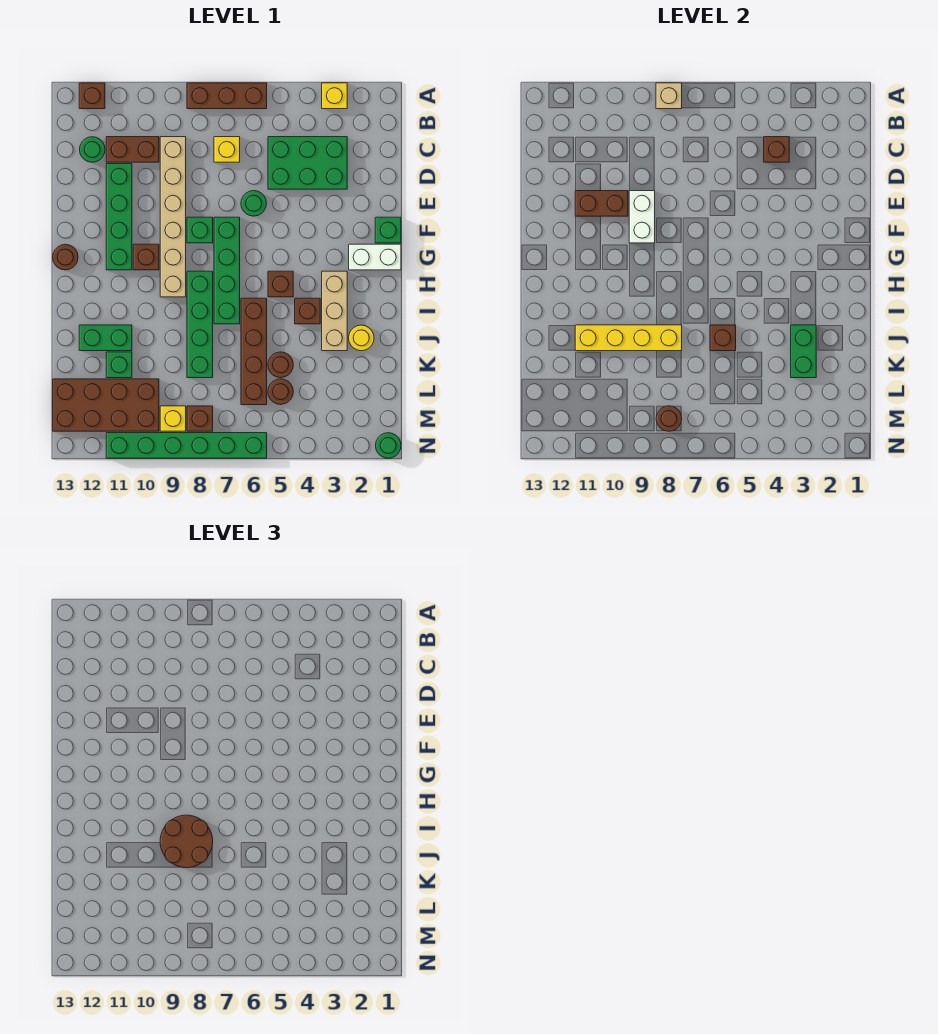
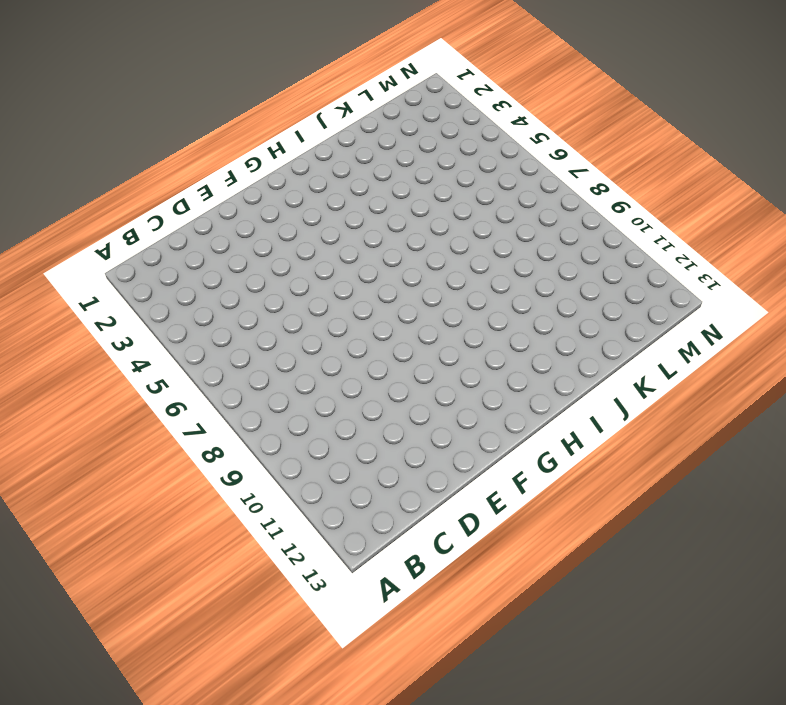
none -> yellow 1x1 brick [322,83,347,109]
none -> brown 1x3 brick [187,83,267,109]
none -> brown 1x1 brick [79,83,105,109]
none -> green 2x3 brick [268,137,347,189]

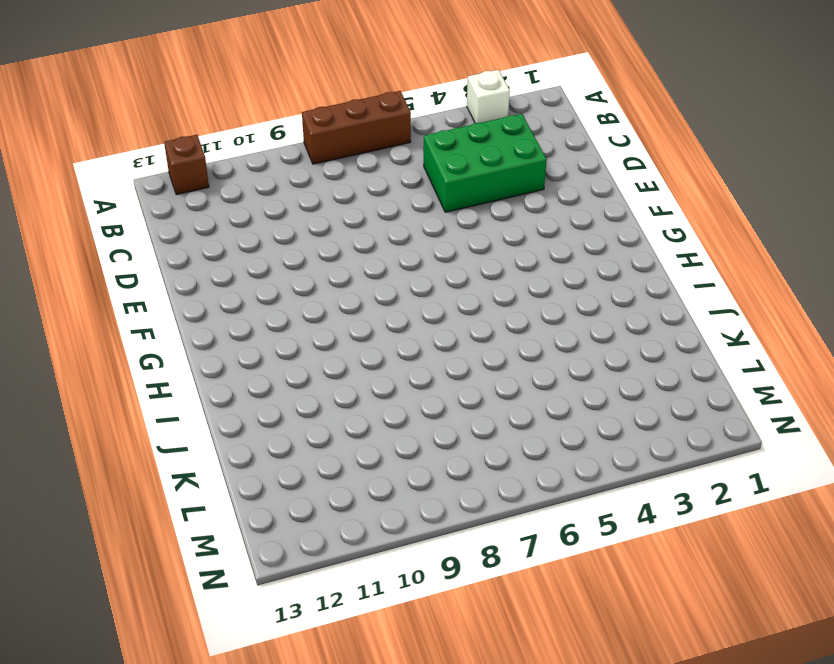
white 1x1 brick [467,70,510,123] -> yellow 1x1 brick [322,83,347,109]
none -> yellow 1x1 brick [214,137,240,162]
none -> tan 1x6 brick [160,137,186,297]
none -> brown 1x2 brick [106,137,159,162]
none -> green 1x1 round brick [80,137,105,162]

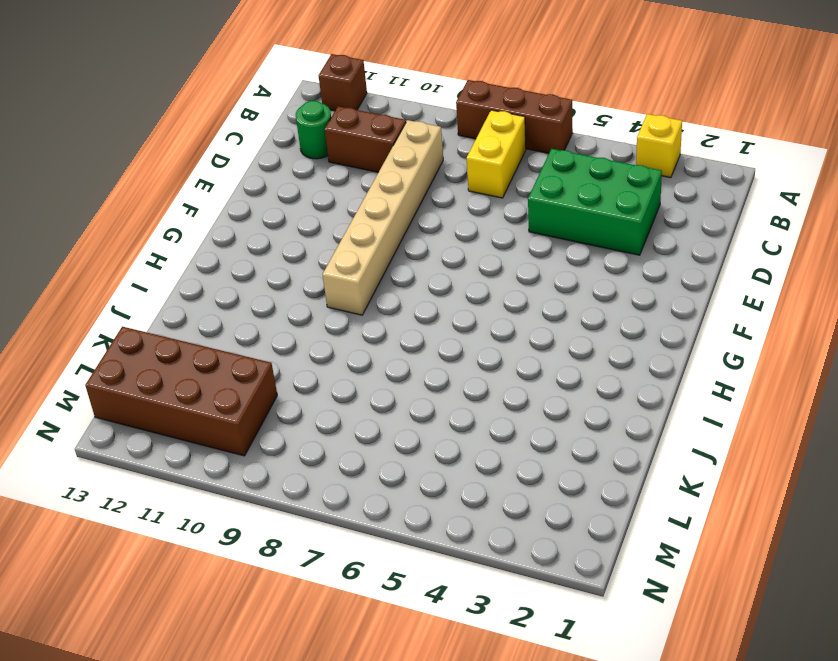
yellow 1x2 brick [467,110,526,198] -> yellow 1x1 brick [214,137,240,162]
none -> green 1x4 brick [106,164,132,270]
none -> green 1x1 round brick [241,191,267,216]
none -> green 1x1 brick [375,217,401,243]
none -> green 1x4 brick [214,217,240,324]

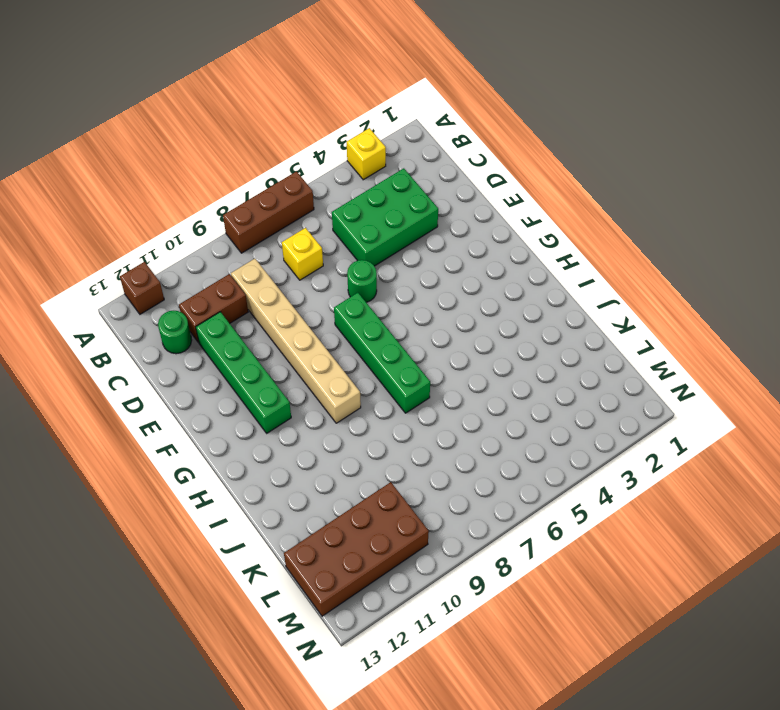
none -> green 1x1 brick [375,217,401,243]
none -> green 1x1 brick [187,217,213,243]
none -> white 1x2 brick [349,244,401,270]
none -> brown 1x1 brick [133,244,159,270]

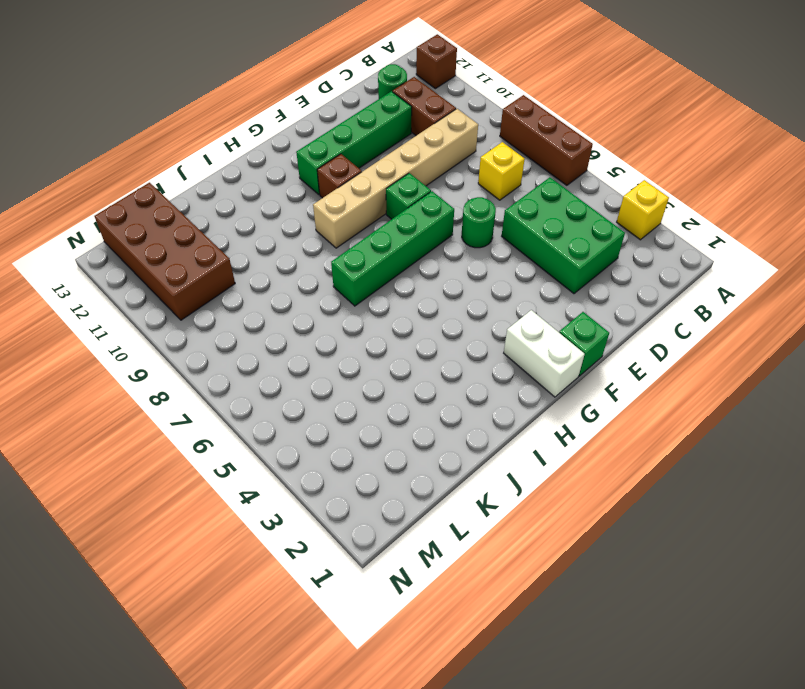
none -> brown 1x1 round brick [53,244,78,270]
none -> tan 1x3 brick [322,271,347,351]
none -> brown 1x1 brick [268,271,293,297]
none -> green 1x4 brick [187,271,213,378]

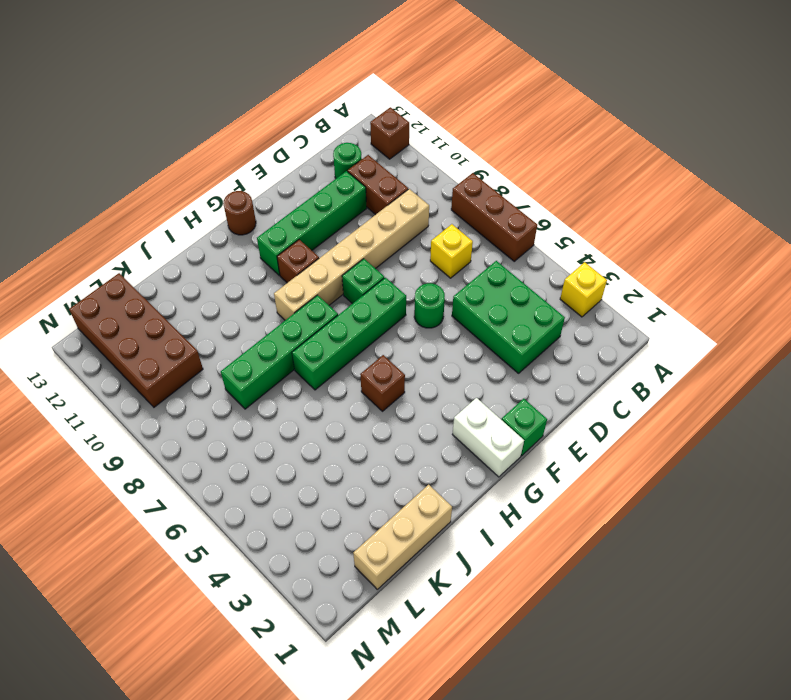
tan 1x3 brick [353,485,452,589] -> tan 1x3 brick moved to [322,271,347,351]
none -> brown 1x1 brick [295,298,320,324]
none -> brown 1x4 brick [241,298,267,405]
none -> yellow 1x1 round brick [349,325,374,351]
none -> green 1x2 brick [79,325,132,351]

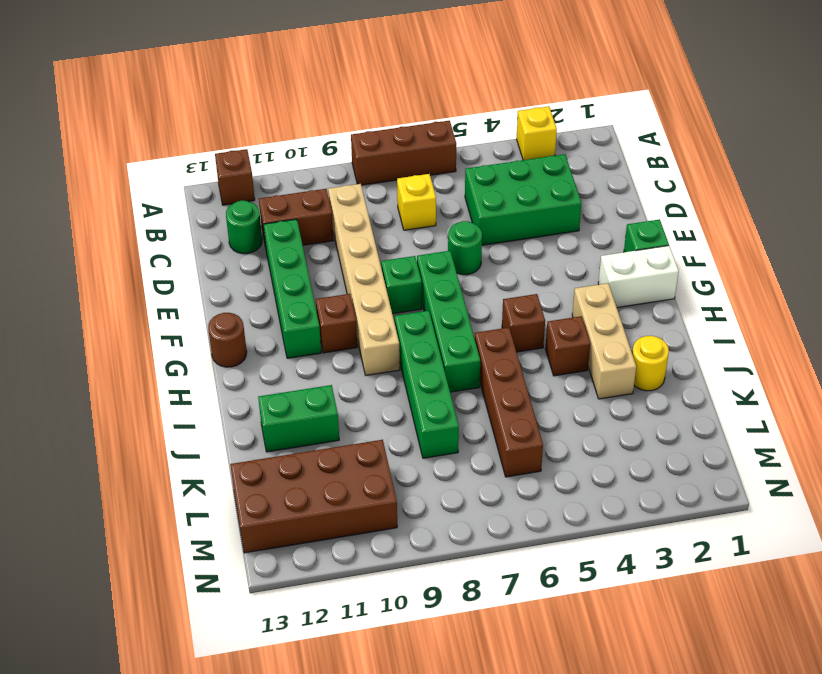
none -> brown 1x1 round brick [268,352,293,378]
none -> green 1x1 brick [106,352,132,378]
none -> brown 1x1 round brick [268,379,293,405]
none -> brown 1x1 brick [187,406,213,431]

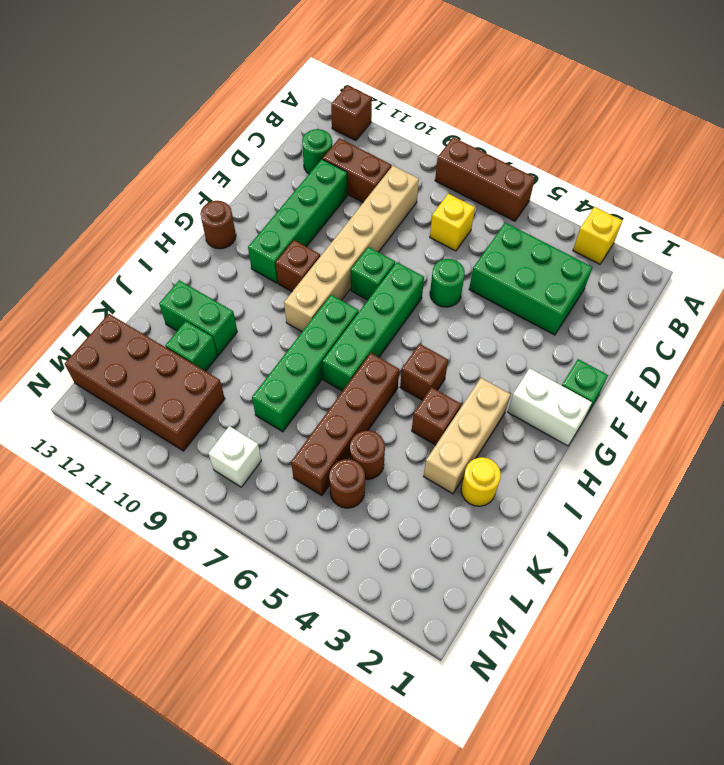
white 1x1 brick [208,426,261,487] -> brown 1x1 brick [187,406,213,431]
none -> yellow 1x1 brick [160,406,186,431]
none -> green 1x1 round brick [376,433,401,458]
none -> green 1x6 brick [106,433,267,458]
none -> tan 1x1 brick [656,83,682,109]

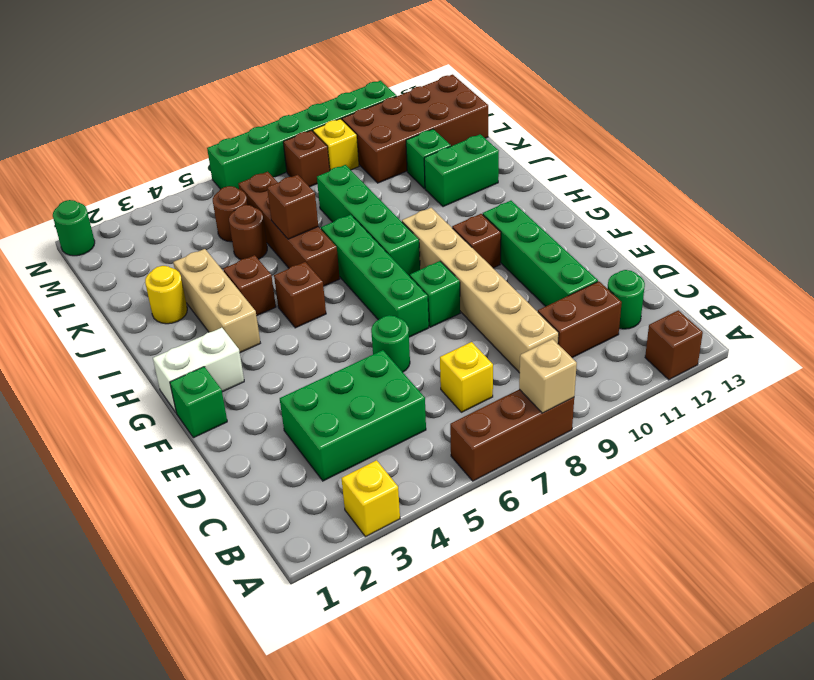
none -> brown 1x1 round brick [53,244,78,270]
none -> brown 1x1 brick [764,137,789,162]
none -> white 1x2 brick [629,191,655,243]
none -> brown 1x2 brick [575,191,628,216]

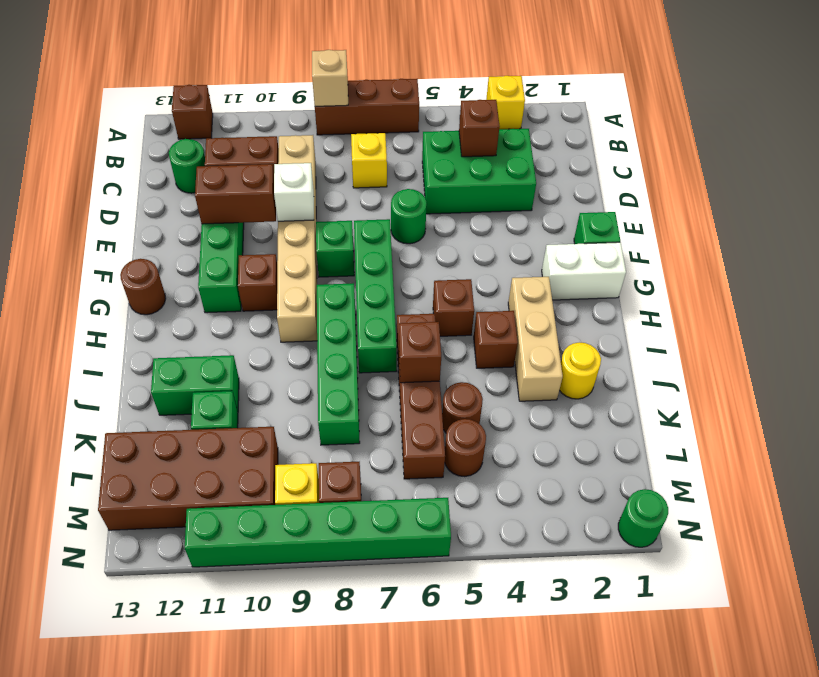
white 1x1 brick [274,163,314,221] -> white 1x2 brick [629,191,655,243]
none -> green 1x2 brick [791,325,816,378]
none -> yellow 1x4 brick [575,325,682,351]
none -> brown 1x1 round brick [656,406,682,431]
none -> brown 2x2 round brick [160,815,213,868]

